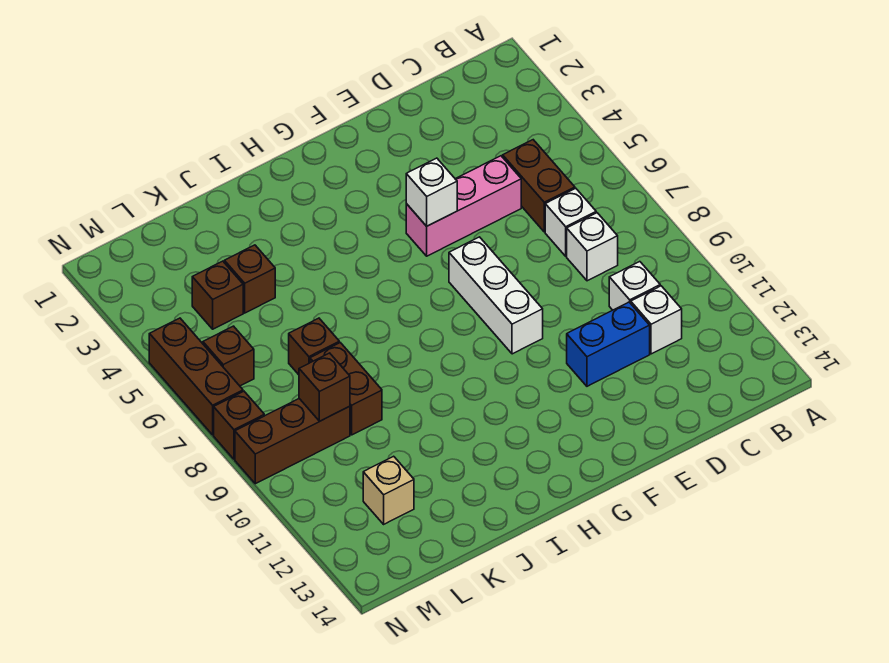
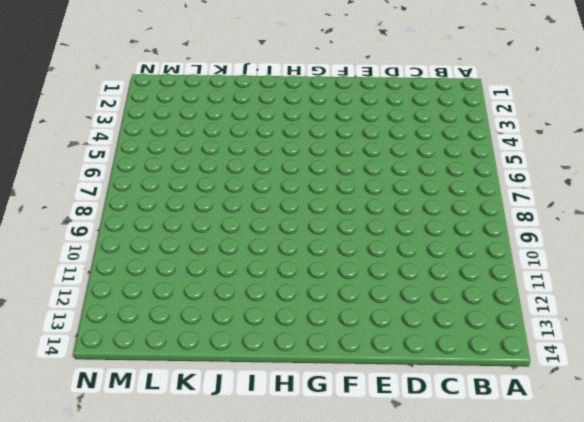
none -> brown 1x2 brick [503,140,575,232]
none -> white 1x1 brick [545,188,596,256]
none -> white 1x1 brick [567,213,618,281]

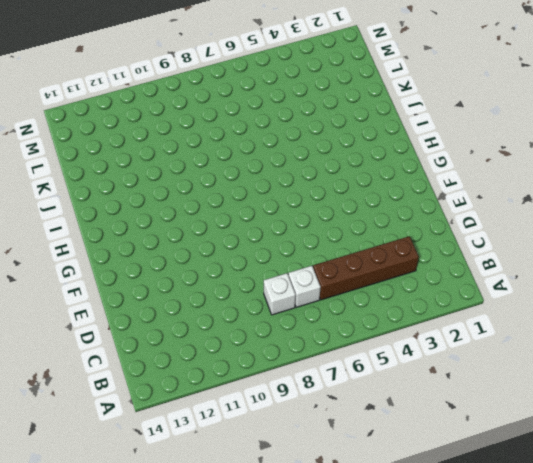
brown 1x4 brick [313,236,419,300] -> brown 1x2 brick [503,140,575,232]
none -> white 1x1 brick [609,262,660,310]
none -> white 1x1 brick [631,286,682,354]
none -> pink 1x3 brick [406,156,521,256]

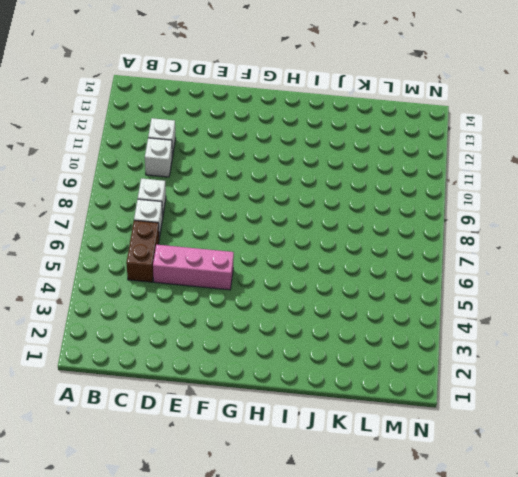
none -> blue 1x2 brick [567,302,650,386]
none -> white 1x3 brick [449,237,543,354]
none -> brown 1x1 brick [224,245,275,313]

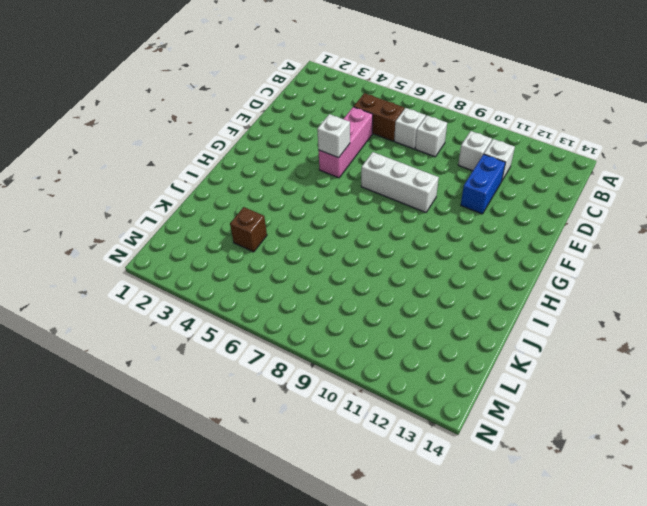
none -> brown 1x1 brick [289,318,339,375]
none -> brown 1x2 brick [310,343,382,435]
none -> brown 1x1 brick [192,261,243,329]

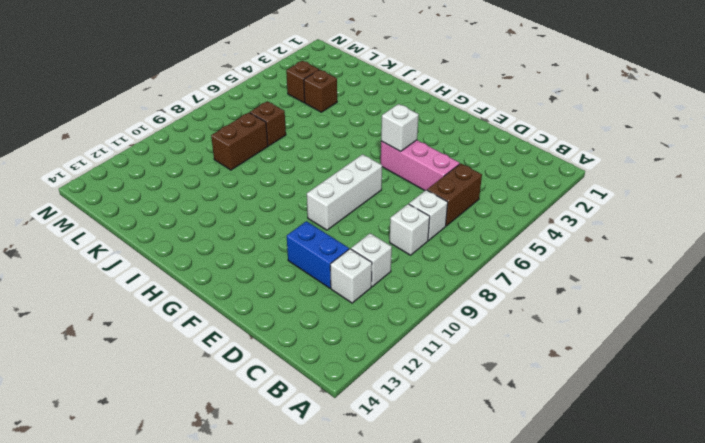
none -> brown 1x3 brick [235,399,350,484]
none -> tan 1x1 brick [363,456,414,524]
none -> brown 1x1 brick [203,326,254,386]

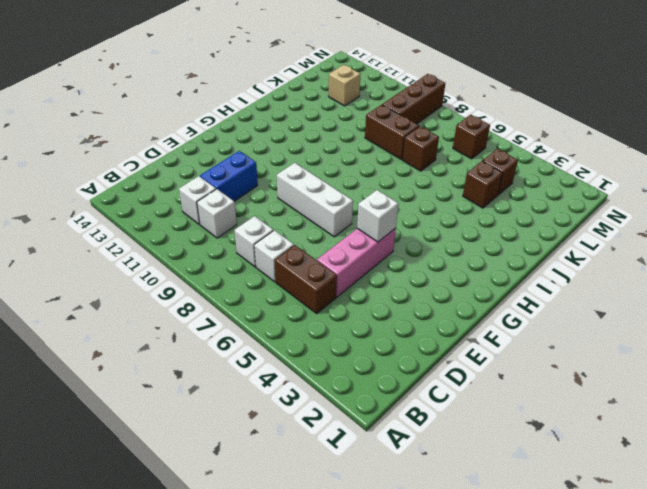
none -> brown 1x3 brick [149,318,243,435]
none -> brown 1x1 brick [214,391,264,459]
none -> brown 1x1 brick [299,353,350,421]

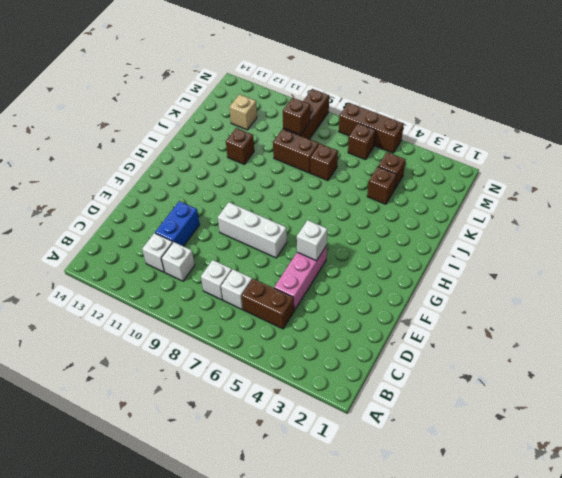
brown 1x1 brick [226,128,254,164] -> brown 1x1 brick moved to [214,391,264,459]

